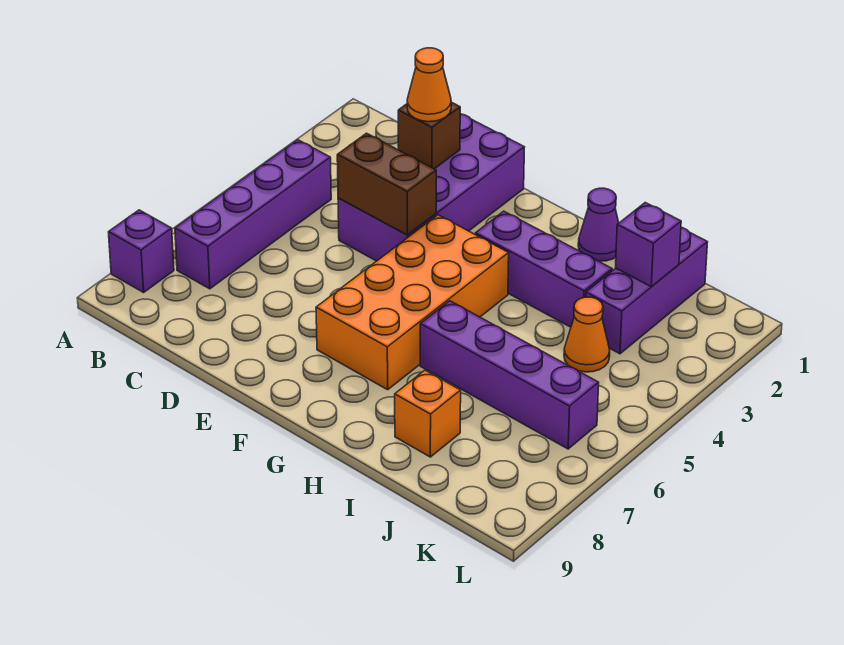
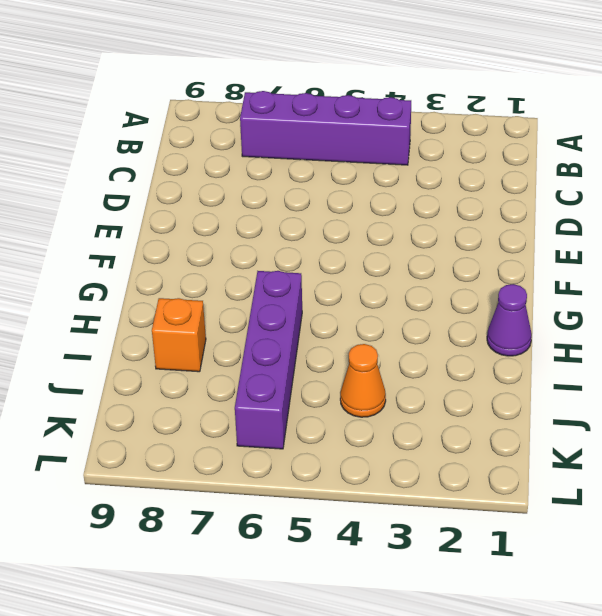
none -> purple 1x1 brick [109,210,174,292]
none -> purple 2x4 brick [338,114,525,261]
none -> orange 2x4 brick [316,215,509,390]

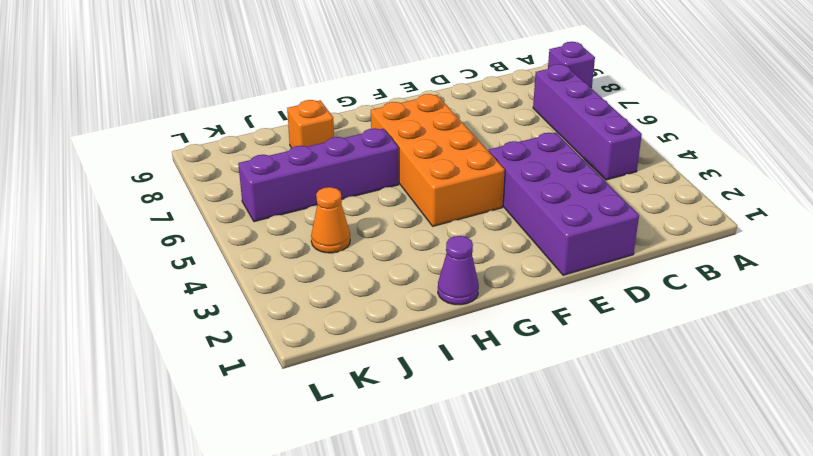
none -> purple 1x3 brick [475,211,612,327]
none -> purple 1x3 brick [586,227,707,354]
none -> brown 1x1 brick [398,102,460,169]

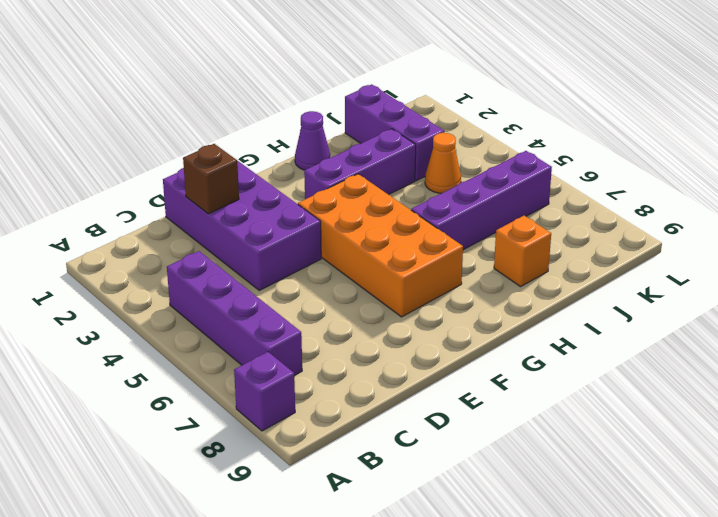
none -> brown 1x2 brick [337,133,436,235]
none -> purple 1x1 brick [616,203,681,286]
none -> orange 1x1 cone [407,48,451,122]

